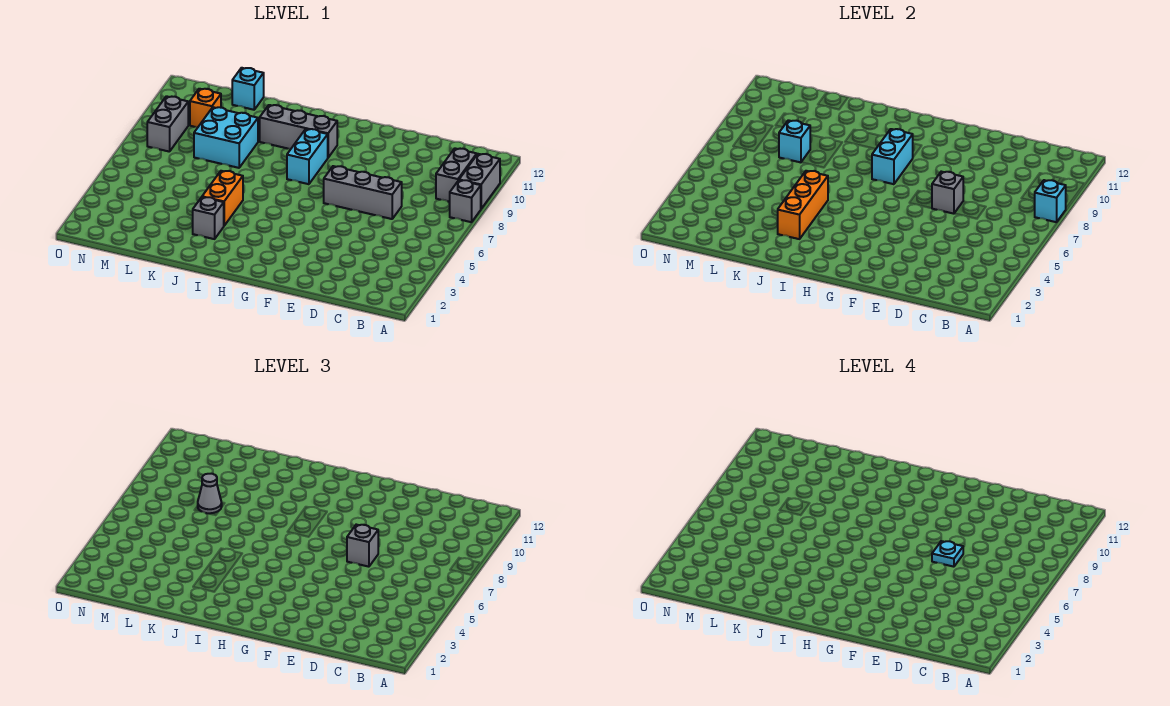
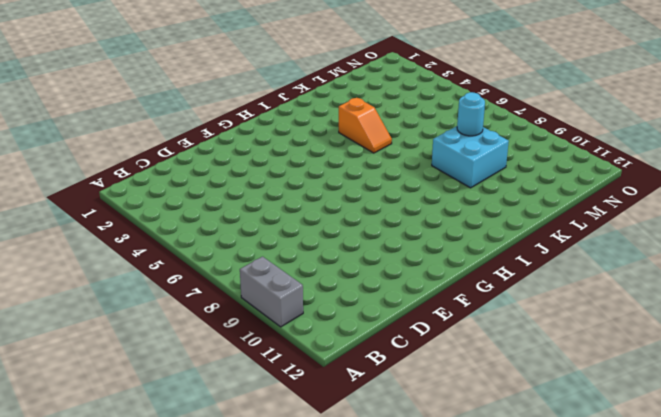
orange 1x2 slope [339,98,392,153] -> orange 1x2 brick [202,171,243,226]
cyan 1x1 round brick [457,92,485,136] -> cyan 1x1 brick [779,120,810,162]
none -> grey 1x1 brick [450,180,481,222]
none -> grey 1x2 brick [436,148,477,202]
none -> grey 1x3 brick [324,166,402,219]

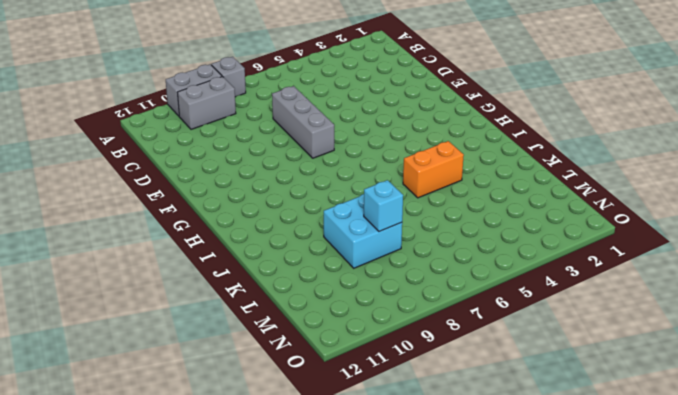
none -> cyan 1x2 brick [287,129,328,184]
none -> grey 1x3 brick [260,105,337,157]
none -> grey 1x1 brick [193,197,224,239]

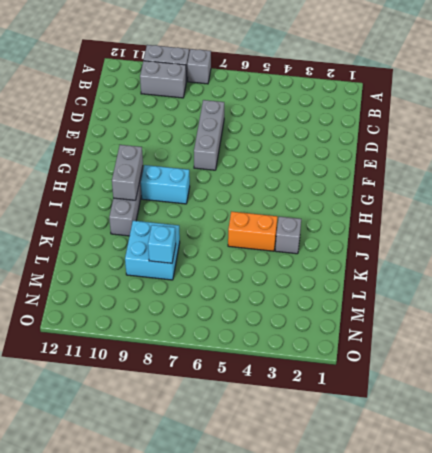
grey 1x2 brick [112,145,143,200] -> grey 1x2 brick turned to [147,96,188,152]
none -> cyan 1x1 brick [232,68,264,110]
none -> orange 1x1 brick [190,89,221,127]
none -> cyan 1x1 brick [1035,180,1066,222]

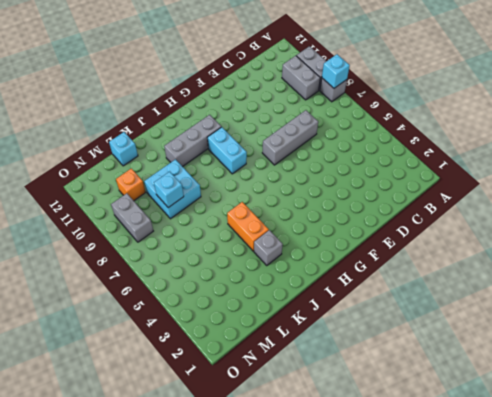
none -> grey 1x1 brick [932,172,963,214]
none -> cyan 1x2 brick [872,129,913,184]
none -> orange 1x3 brick [778,171,828,239]

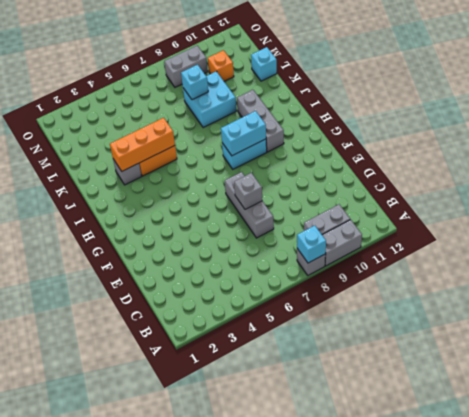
none -> grey 1x1 brick [347,525,378,567]
none -> grey 1x1 cone [198,474,222,513]
none -> cyan 1x1 plate [932,541,963,567]

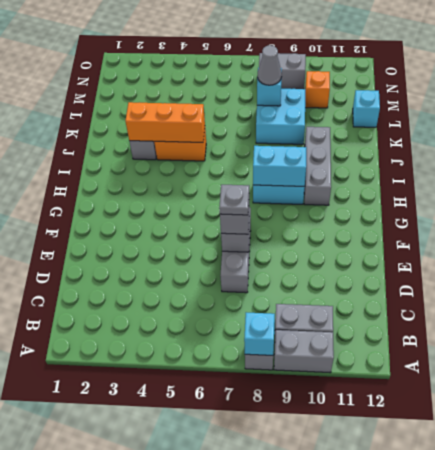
grey 1x1 plate [219,185,249,215] -> cyan 1x1 plate [932,541,963,567]

